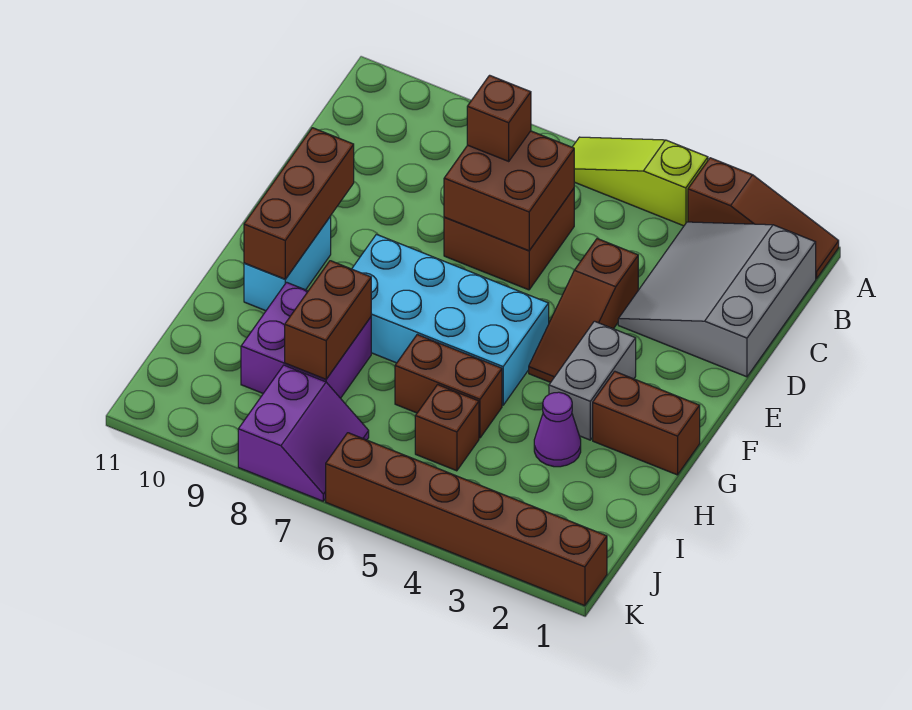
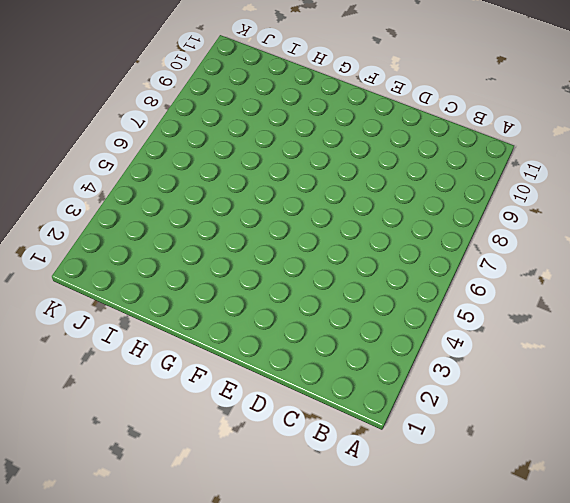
none -> brown 1x3 slope [688,158,839,279]
none -> lime 1x3 slope [572,137,708,226]
none -> grey 3x3 slope [618,222,816,377]

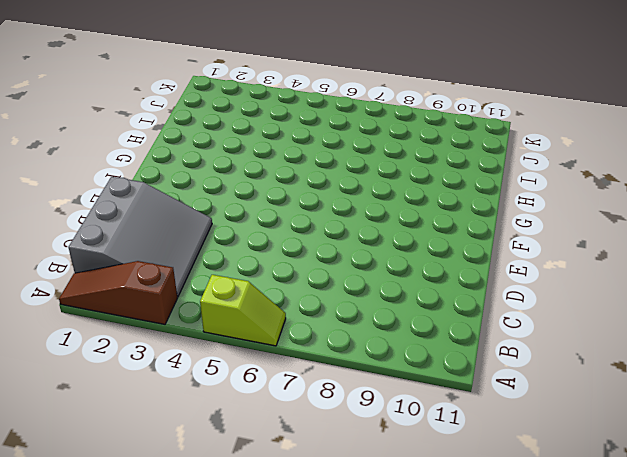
lime 1x2 slope [200,275,286,346] -> lime 1x3 slope [572,137,708,226]
none -> brown 2x2 brick [444,189,574,290]
none -> brown 1x3 slope [529,239,638,382]
none -> grey 1x2 brick [549,321,636,440]

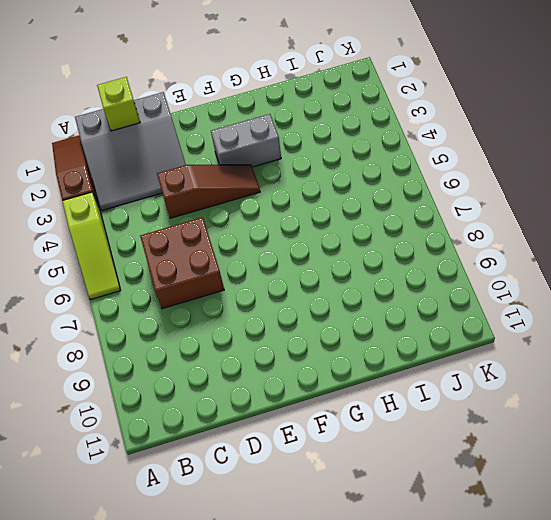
lime 1x1 brick [97,77,140,131] -> none
none -> cyan 2x4 brick [352,234,549,405]
none -> cyan 1x2 brick [244,216,331,311]
none -> brown 1x2 brick [593,371,700,475]

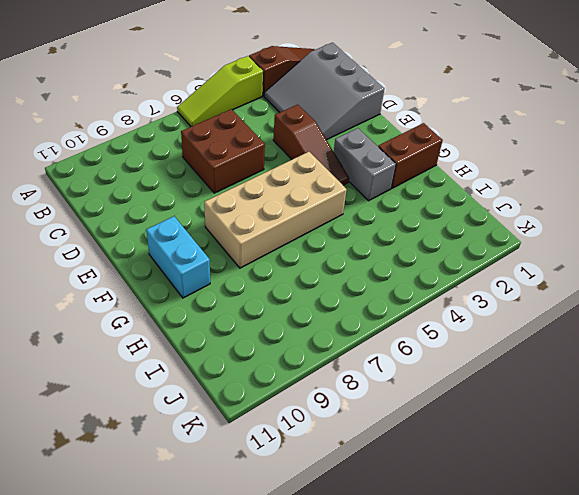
tan 2x4 brick [204,152,347,268] -> cyan 2x4 brick [352,234,549,405]
none -> purple 1x1 cone [534,392,581,467]
none -> brown 1x2 brick [395,335,502,438]
none -> purple 2x2 brick [241,282,371,398]

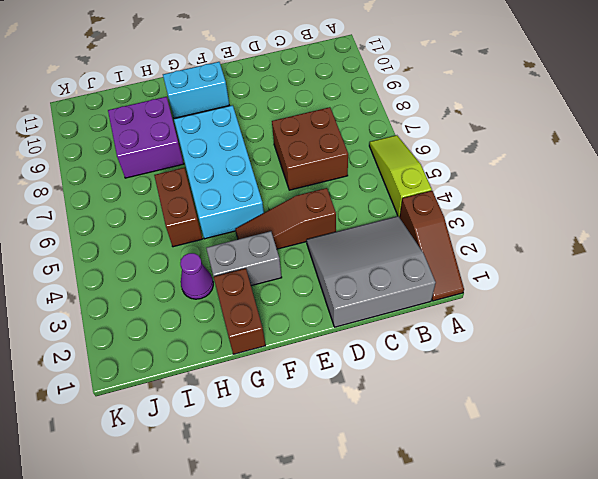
none -> brown 1x1 brick [415,385,479,471]
none -> purple 2x2 slope [238,365,369,501]
none -> brown 1x6 brick [326,433,607,606]

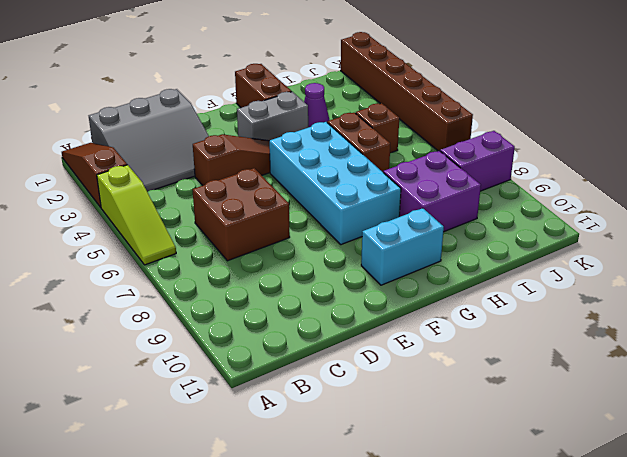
none -> brown 2x2 brick [444,131,574,251]
none -> brown 1x3 brick [244,128,354,279]
none -> brown 1x2 brick [285,261,371,379]

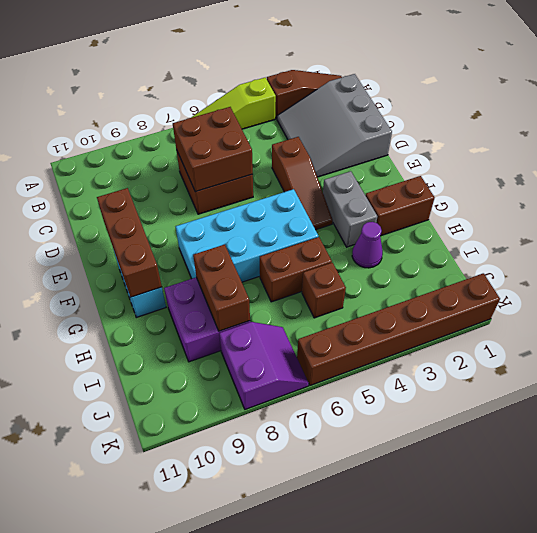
none -> brown 1x1 brick [467,75,531,161]

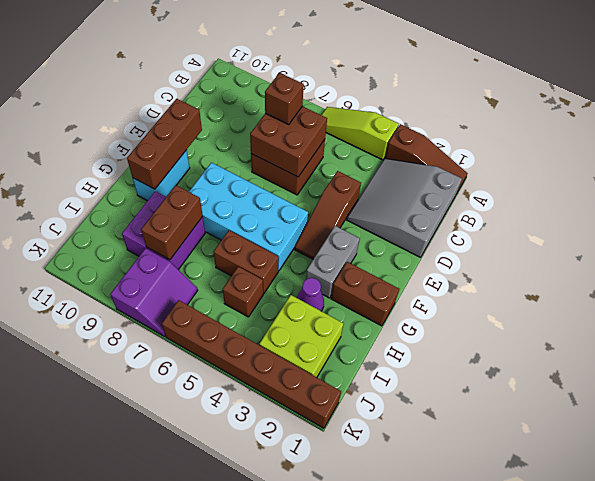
lime 2x2 brick [259,295,344,377] -> none

